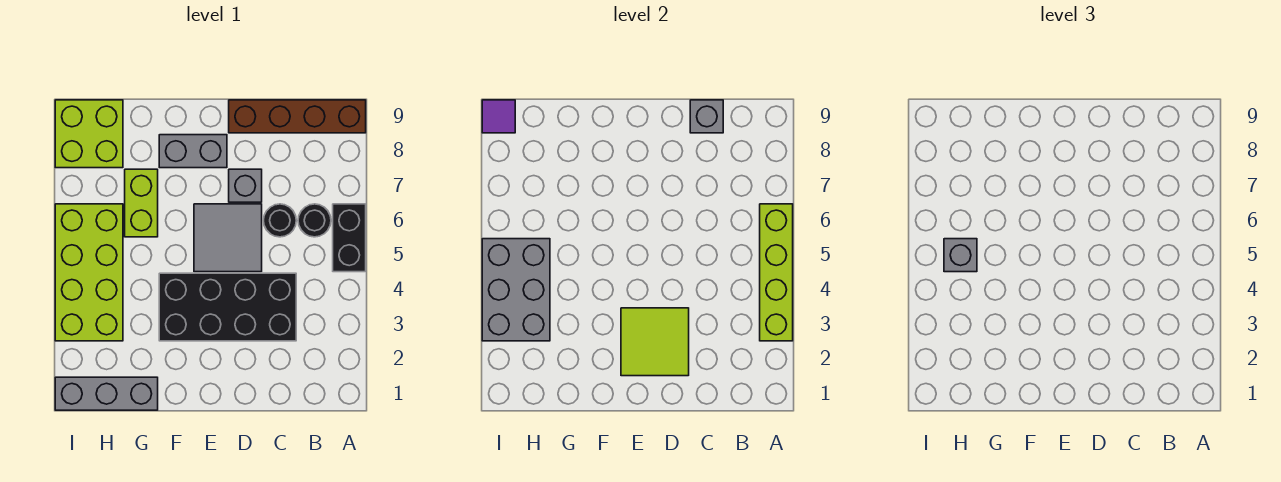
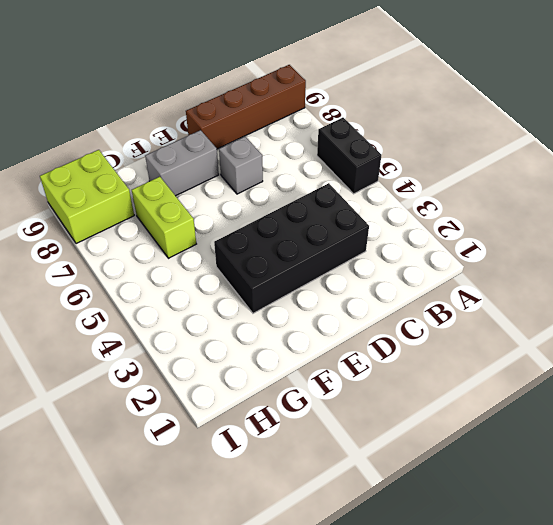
none -> black 1x1 round brick [298,204,331,237]
none -> black 1x1 round brick [263,204,296,237]
none -> grey 2x2 tile [194,204,262,272]

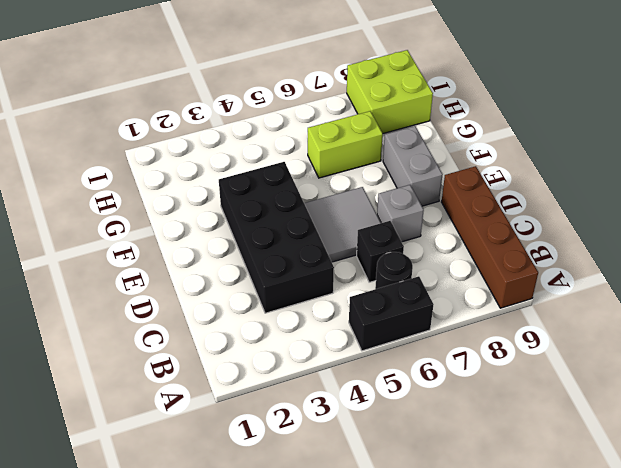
black 1x1 brick [357,221,404,282] -> black 1x1 round brick [263,204,296,237]
none -> grey 1x3 brick [55,377,158,410]
none -> lime 2x4 brick [55,204,123,341]
none -> lime 1x4 brick [760,204,793,341]

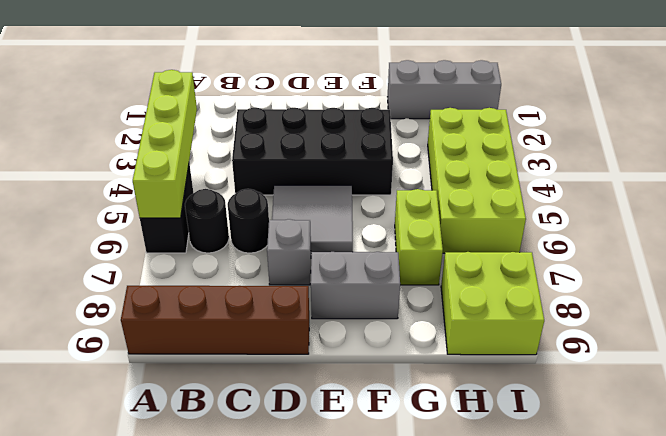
none -> grey 1x1 brick [690,100,723,133]
none -> lime 2x2 tile [621,308,689,376]
none -> grey 2x3 brick [482,239,550,341]

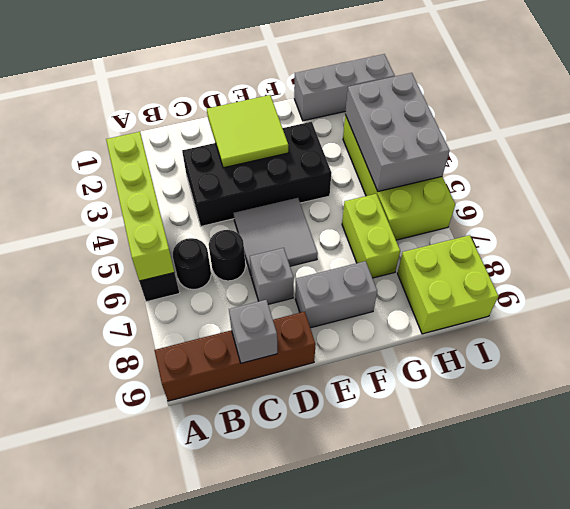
none -> purple 1x1 tile [482,100,515,133]
none -> grey 1x1 brick [944,239,977,272]

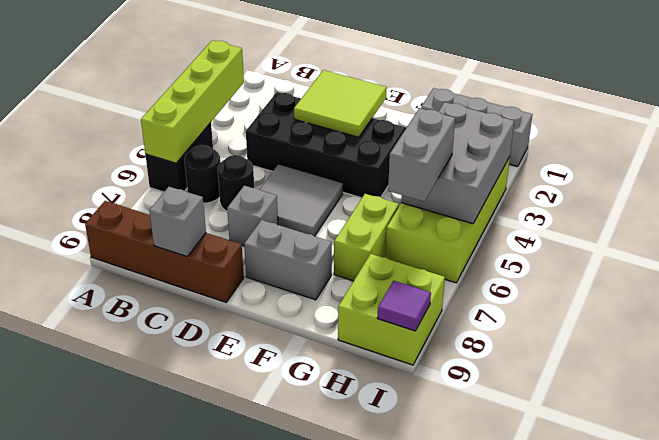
grey 1x2 brick [388,108,455,201] -> grey 1x1 brick [944,239,977,272]

